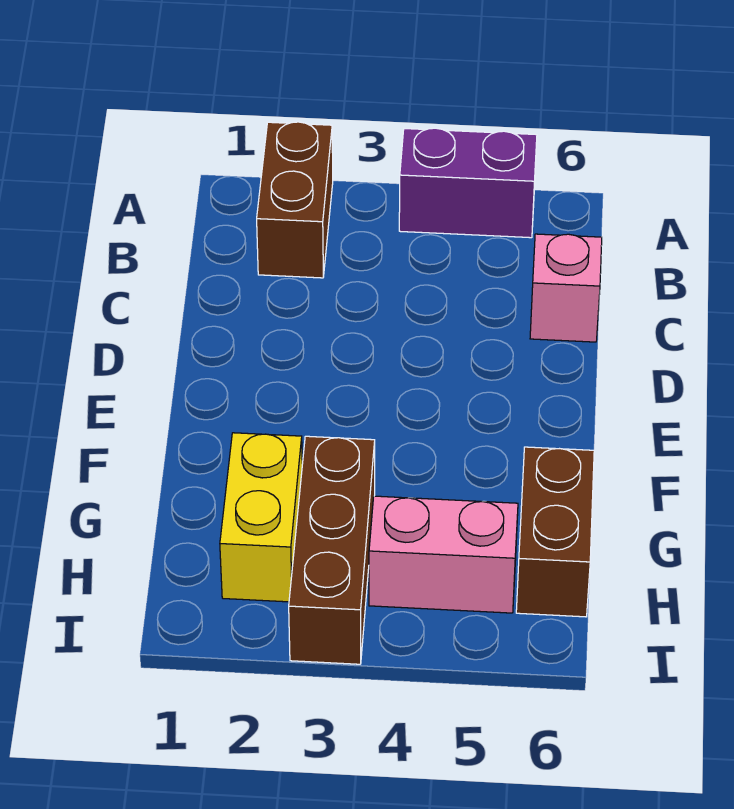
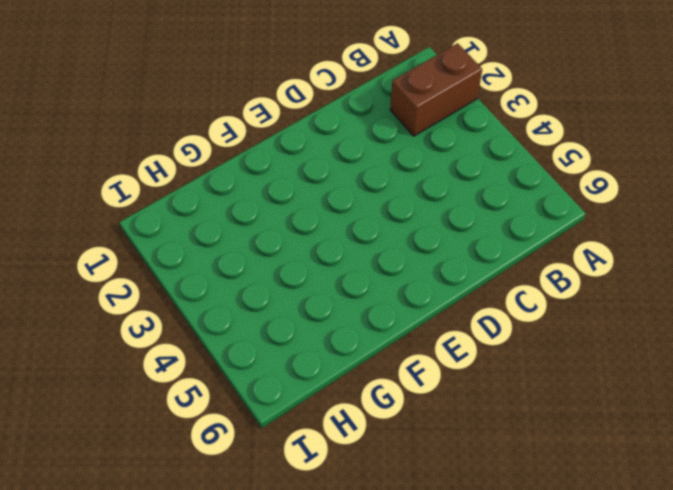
none -> purple 1x2 brick [399,128,537,238]
none -> pink 1x1 brick [530,234,602,342]

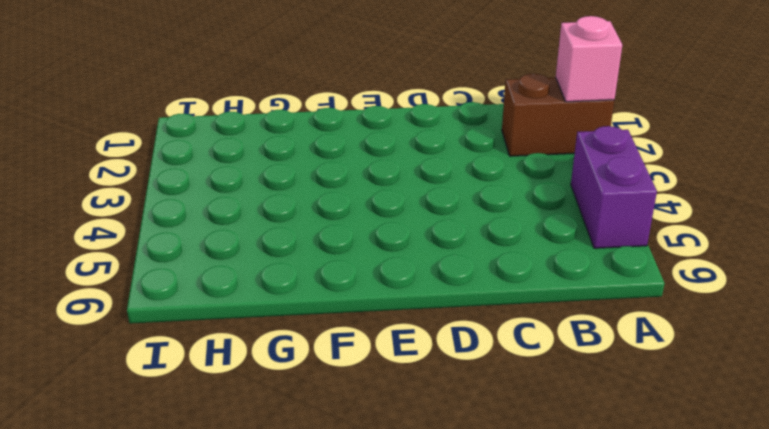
pink 1x1 brick [556,16,622,102] -> pink 1x1 brick moved to [530,234,602,342]
none -> yellow 1x2 brick [220,433,302,602]
none -> brown 1x3 brick [289,436,375,664]

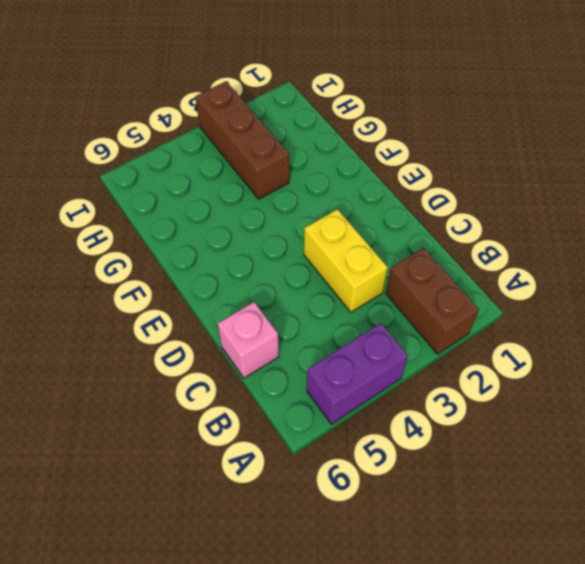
yellow 1x2 brick [304,209,388,312] -> yellow 1x2 brick moved to [220,433,302,602]
none -> brown 1x2 brick [516,447,594,617]
none -> pink 1x2 brick [369,496,518,613]

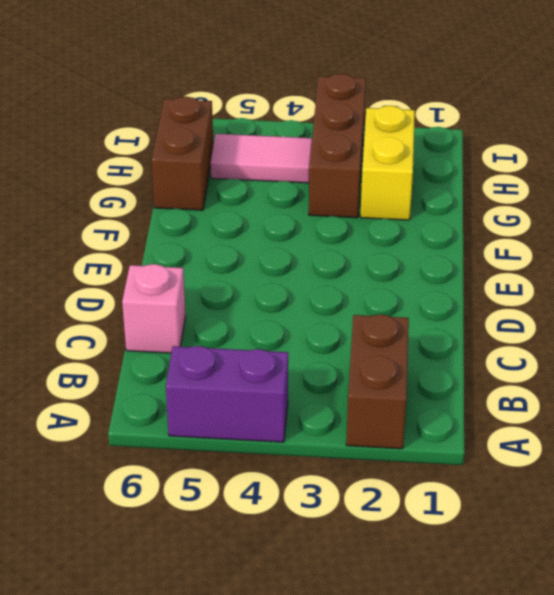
pink 1x2 tile [210,134,312,183] -> pink 1x2 brick [369,496,518,613]

